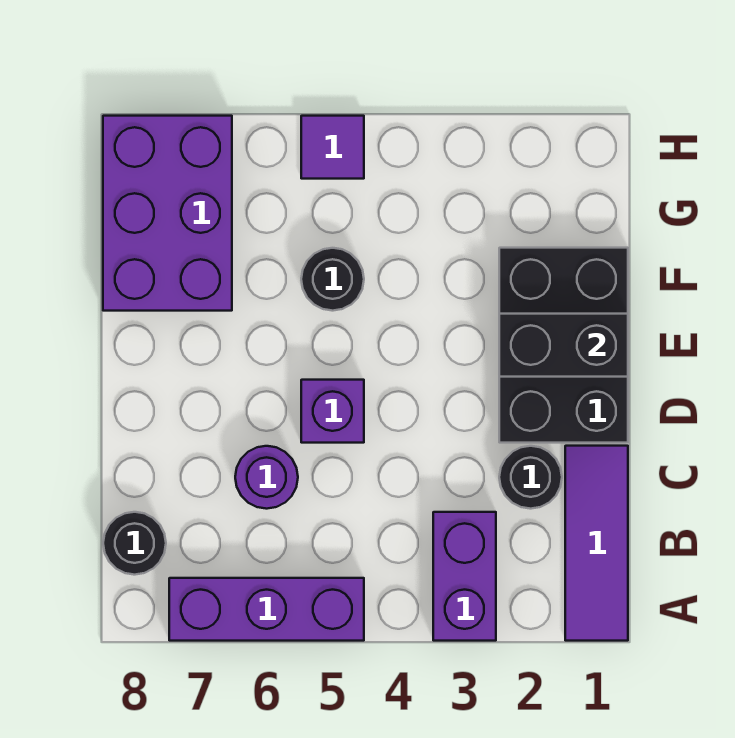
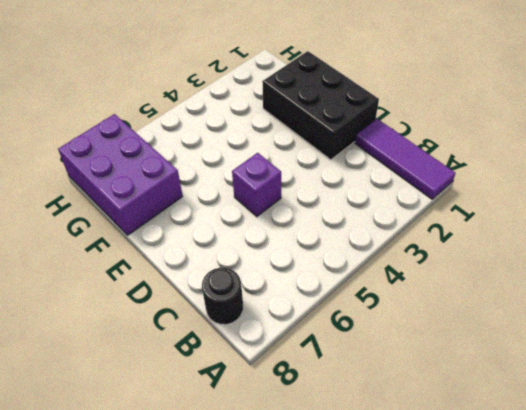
none -> purple 1x2 brick [433,512,496,641]
none -> purple 1x3 brick [169,578,364,641]
none -> black 1x1 round brick [499,446,562,509]

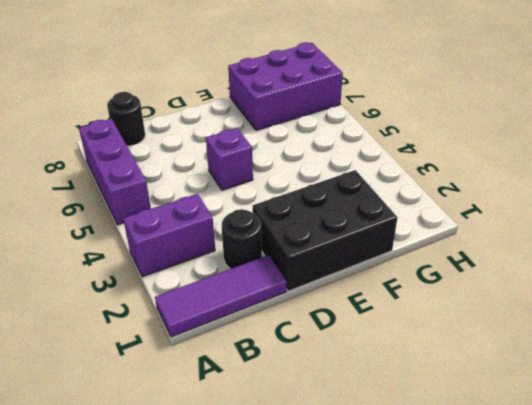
none -> purple 1x1 round brick [235,446,298,509]
none -> black 1x1 round brick [301,248,364,311]
none -> purple 1x1 tile [301,116,364,179]

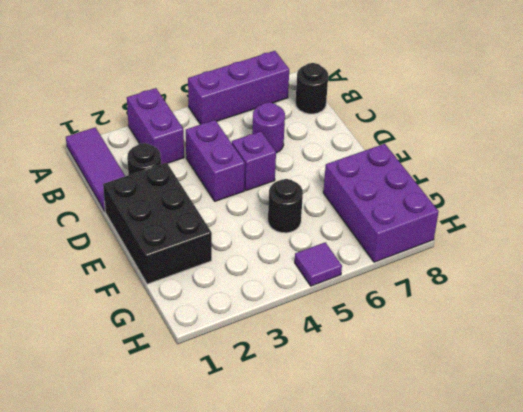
purple 1x2 brick [186,120,245,201] -> none
none -> black 1x2 brick [499,314,628,377]

